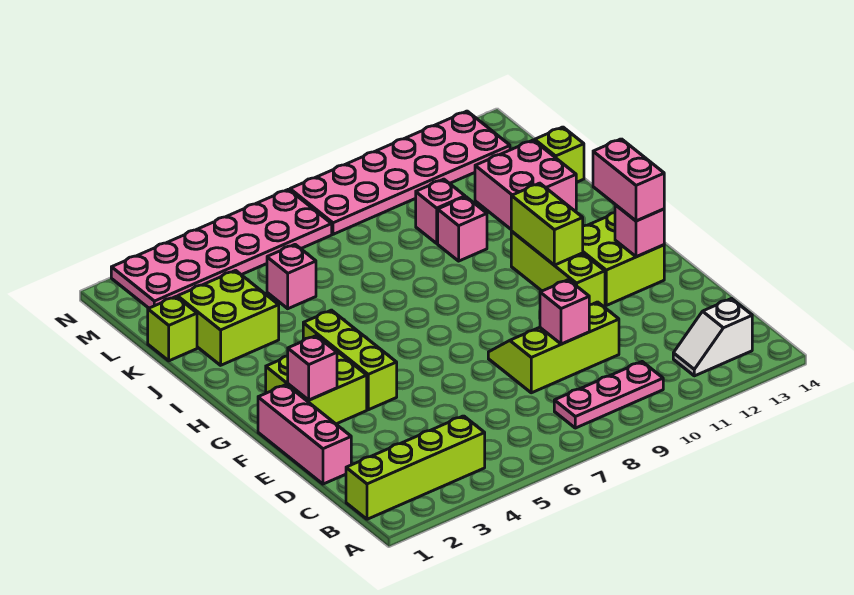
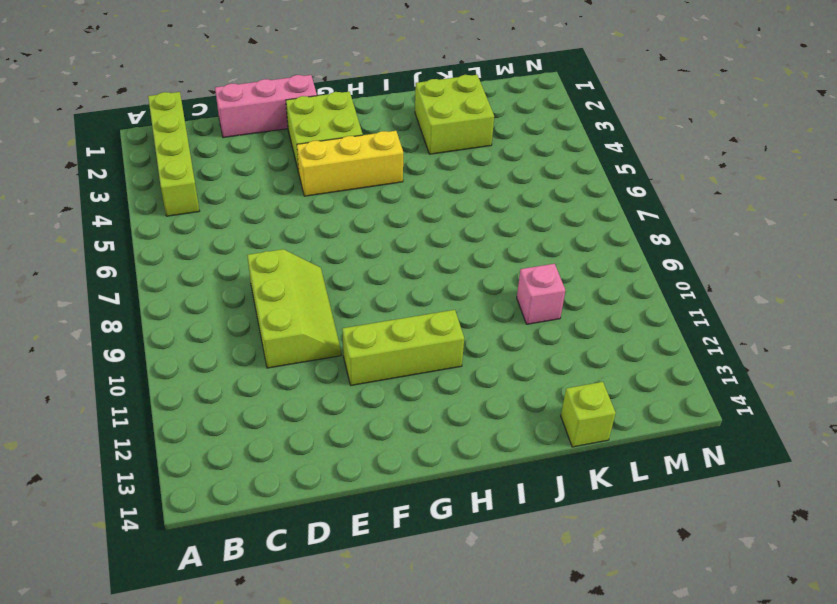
yellow 1x3 brick [297,131,403,196] -> lime 1x3 brick [303,310,397,410]
none -> pink 1x3 plate [554,362,663,428]
none -> white 1x2 slope [673,299,752,376]
none -> lime 2x2 brick [583,213,664,305]

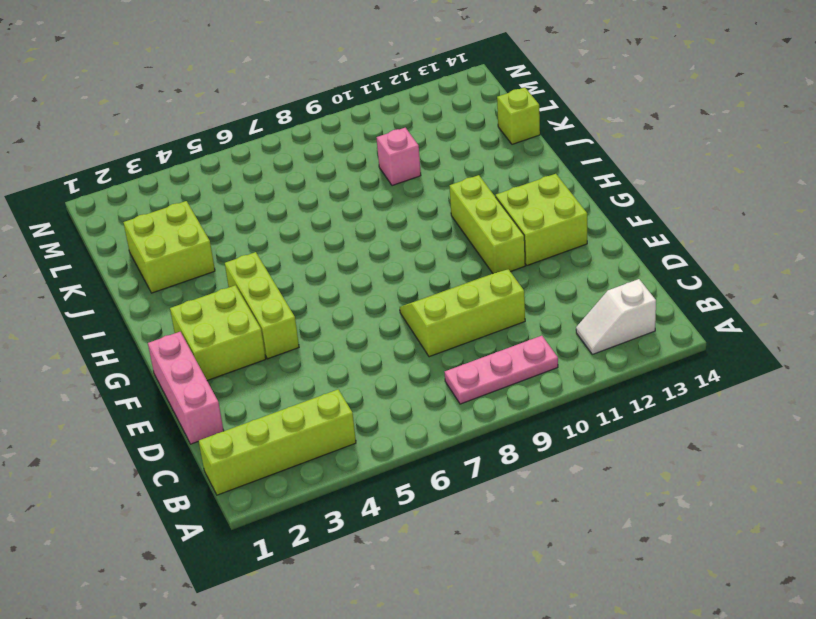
none -> pink 1x1 brick [438,197,487,261]
none -> pink 2x2 brick [475,140,576,229]
none -> lime 1x1 brick [148,297,197,361]

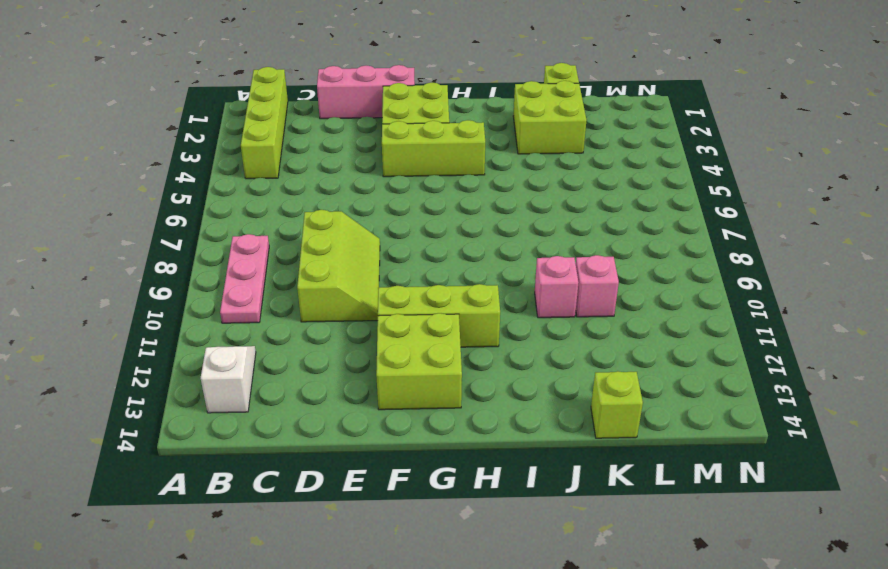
none -> pink 2x2 brick [475,140,576,229]
none -> pink 1x1 brick [267,245,316,309]
none -> pink 2x6 plate [111,189,332,308]

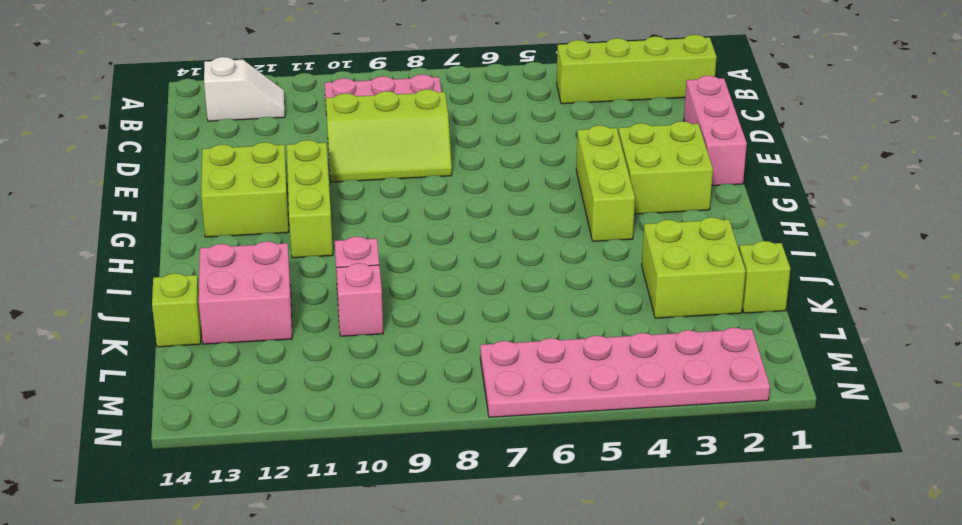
none -> pink 1x1 brick [267,245,316,309]
none -> pink 2x6 plate [290,111,510,234]
none -> pink 1x1 brick [540,280,589,344]

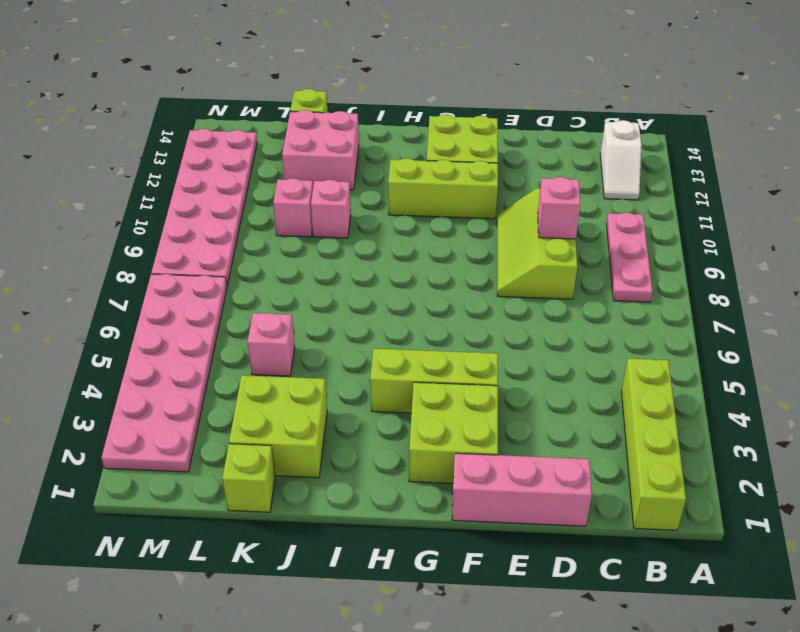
none -> pink 1x1 brick [288,336,337,400]
none -> pink 1x1 brick [615,205,664,257]
none -> lime 1x2 brick [511,183,583,265]

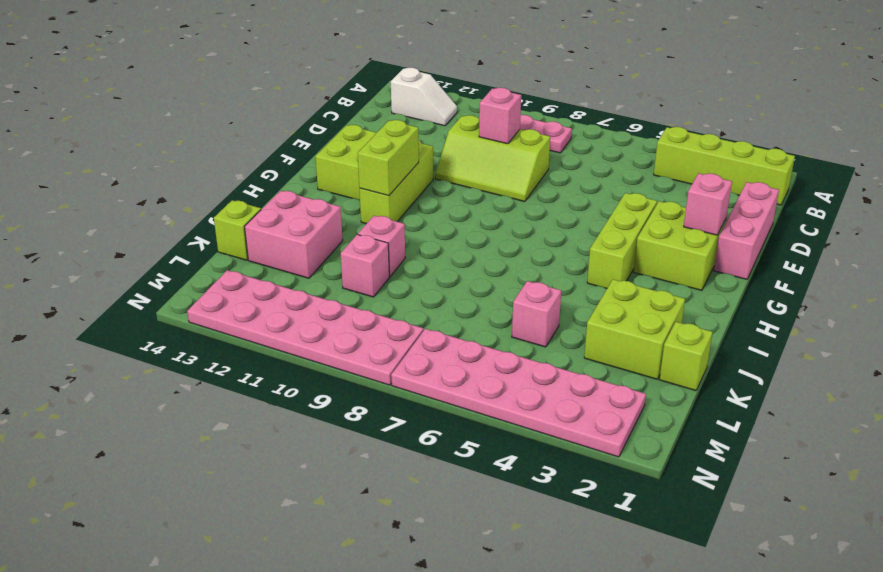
none -> pink 1x1 brick [615,205,664,257]
none -> pink 1x2 brick [593,139,664,221]

